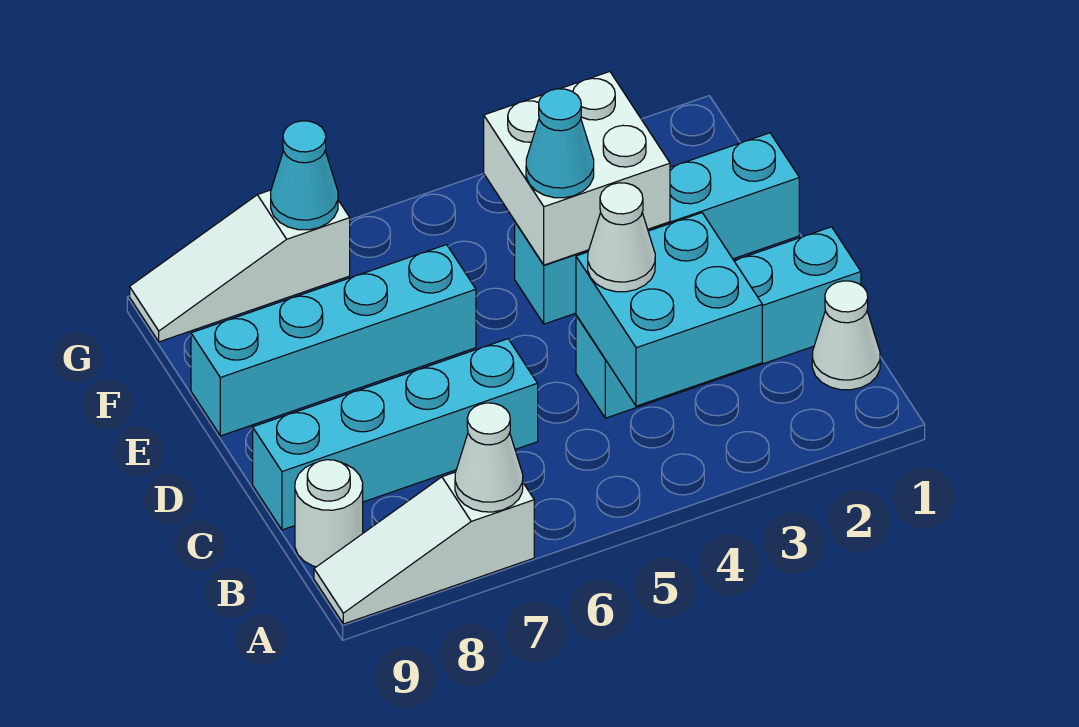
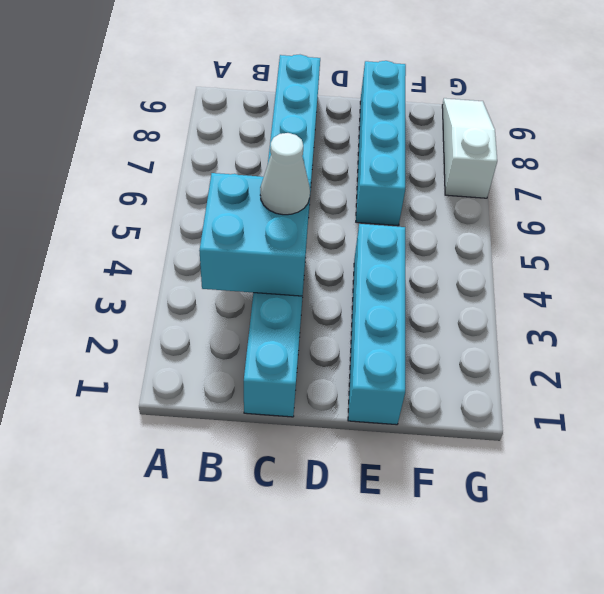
none -> white 1x3 slope [314,472,534,624]
none -> white 1x1 cone [812,281,880,390]
none -> white 1x1 round brick [295,460,363,567]

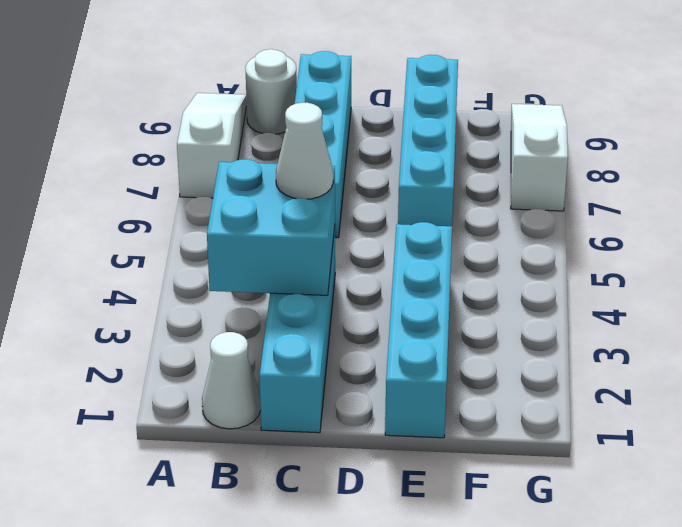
none -> white 1x1 cone [455,403,523,512]
none -> white 2x2 brick [484,72,670,265]
none -> cyan 1x1 cone [271,121,338,230]

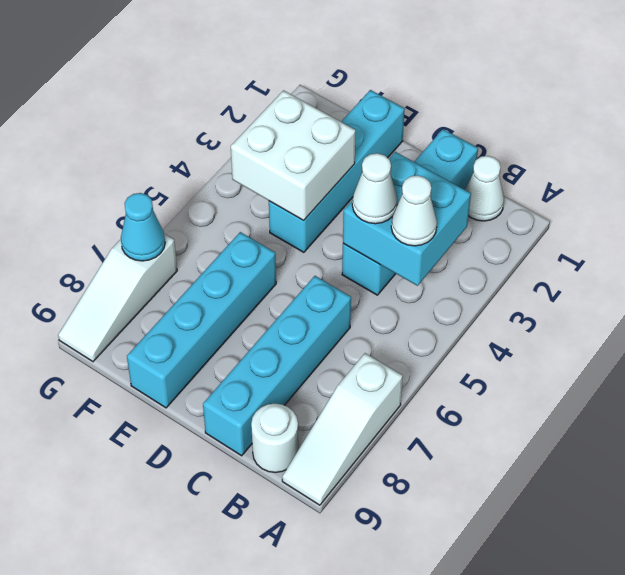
white 1x1 cone [391,175,437,246] -> white 1x1 cone moved to [455,403,523,512]
none -> cyan 1x1 cone [526,89,594,198]

